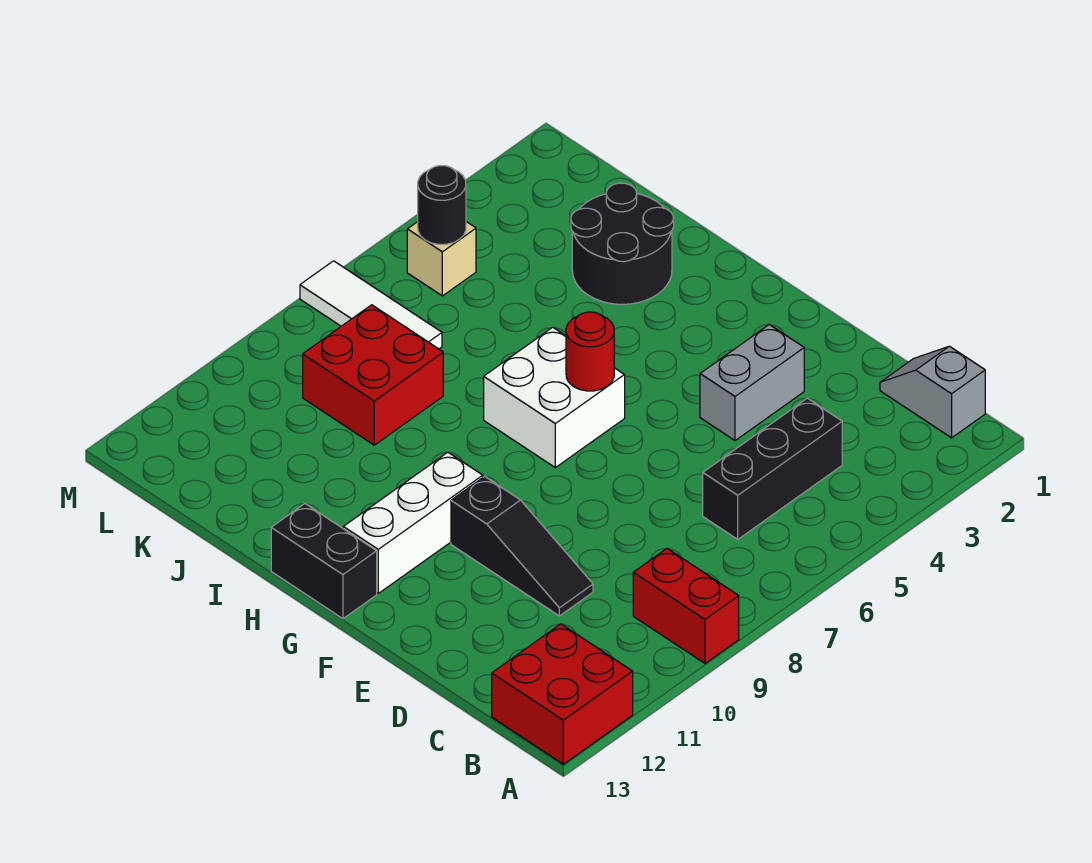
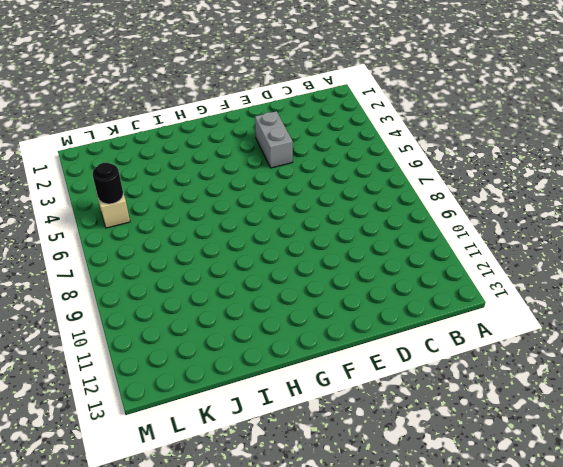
none -> red 1x2 brick [633,549,739,663]
none -> red 2x2 brick [492,624,633,764]
none -> grey 1x2 slope [880,346,985,438]

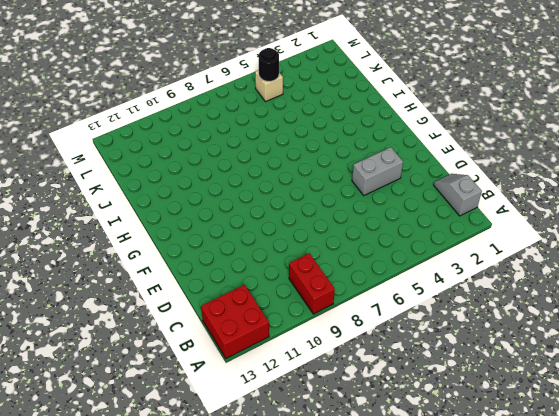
none -> black 1x3 brick [703,398,842,539]
none -> black 1x3 slope [451,477,593,616]
none -> white 2x2 brick [484,327,625,468]

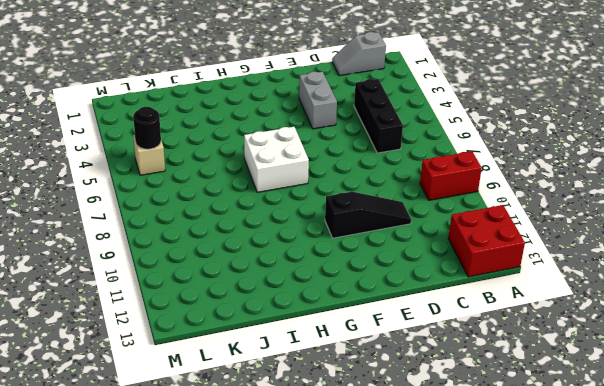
none -> white 1x3 brick [343,452,483,593]
none -> black 1x2 brick [271,504,377,619]
none -> black 2x2 round brick [571,183,674,304]

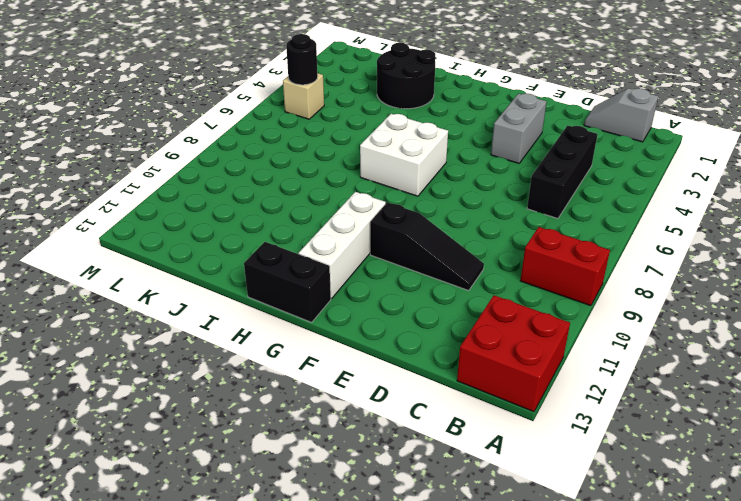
none -> red 2x2 brick [303,305,443,445]
none -> white 1x3 tile [300,261,442,349]
none -> red 1x1 round brick [566,312,614,391]

